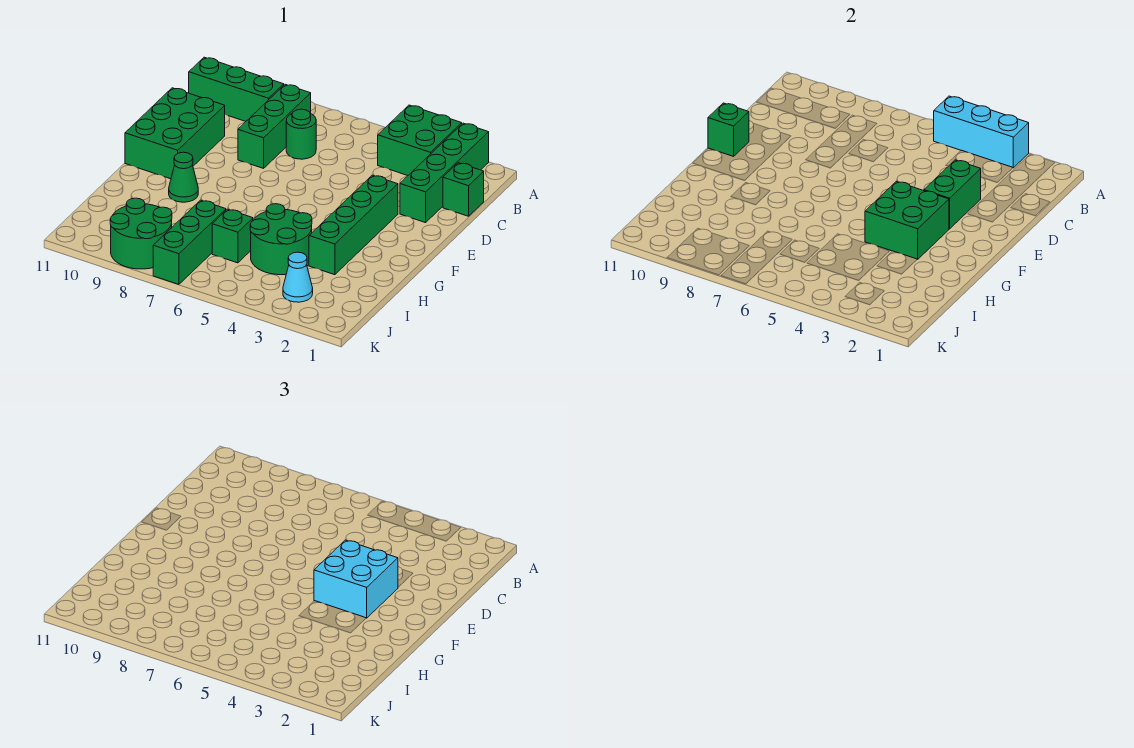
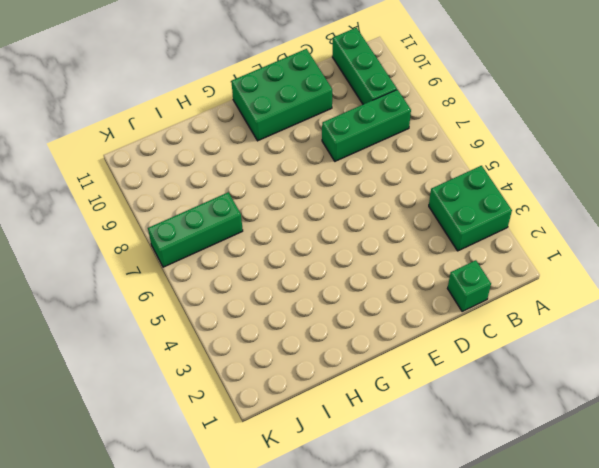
none -> green 1x4 brick [400,123,489,223]
none -> green 1x1 round brick [286,109,316,159]
none -> green 1x4 brick [309,175,398,275]

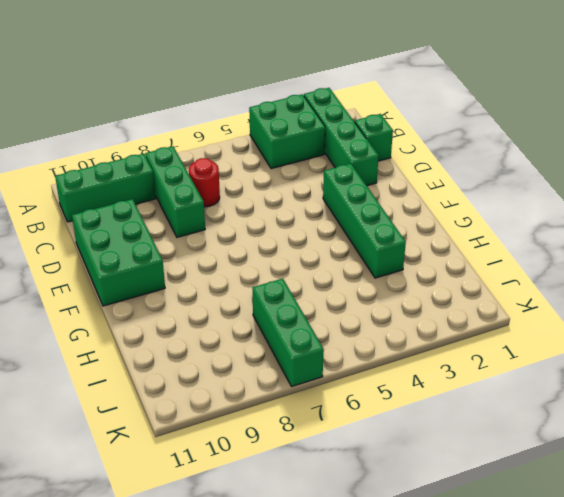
red 1x1 round brick [189,158,220,207] -> green 1x1 round brick [286,109,316,159]
none -> green 1x1 cone [169,152,198,202]
none -> green 2x2 round brick [250,204,312,275]
none -> green 1x1 brick [212,209,253,263]

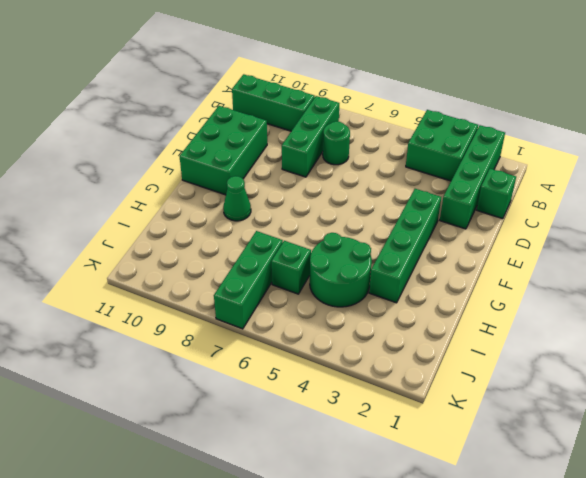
none -> cyan 1x1 cone [283,252,313,302]
none -> green 2x2 round brick [110,198,172,269]
none -> cyan 1x3 brick [934,96,1029,168]

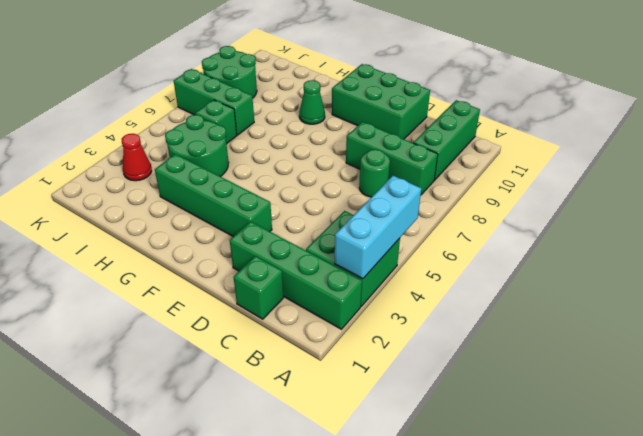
red 1x1 cone [122,134,152,181] -> cyan 1x1 cone [283,252,313,302]
none -> green 1x2 brick [924,160,981,229]
none -> green 1x1 brick [708,103,749,156]
none -> green 2x2 brick [865,182,949,259]

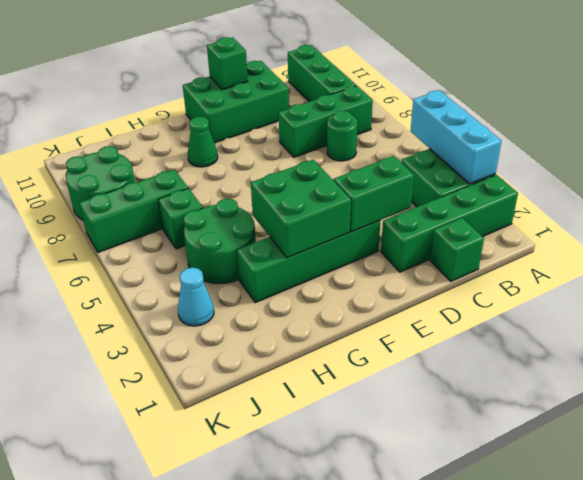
none -> cyan 2x2 brick [314,540,398,618]

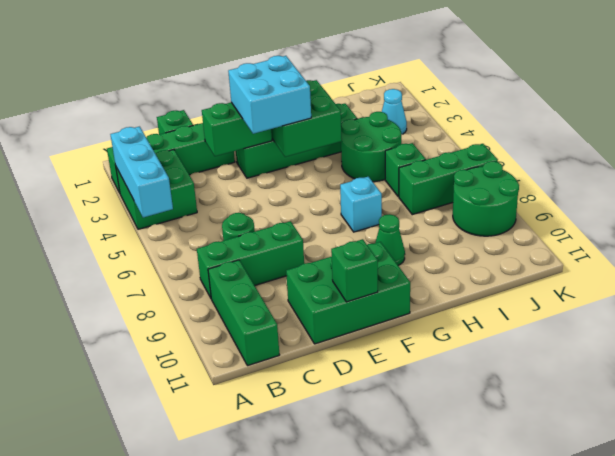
cyan 1x1 brick [340,177,382,232] -> none

